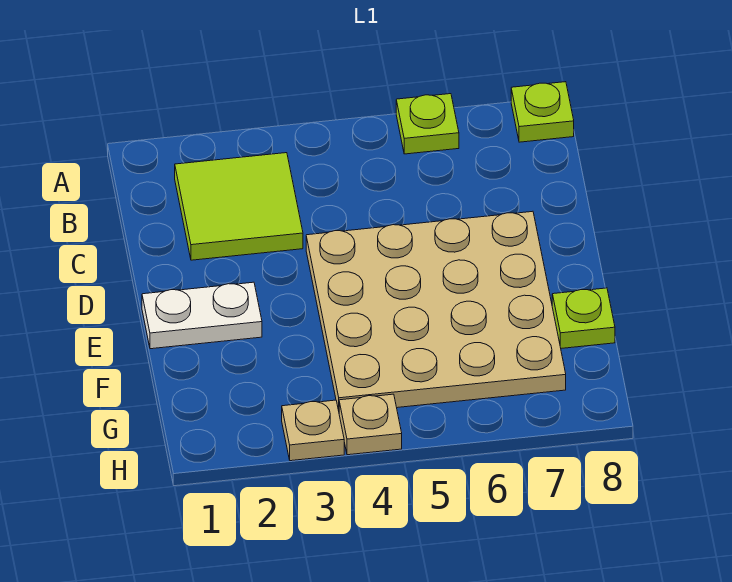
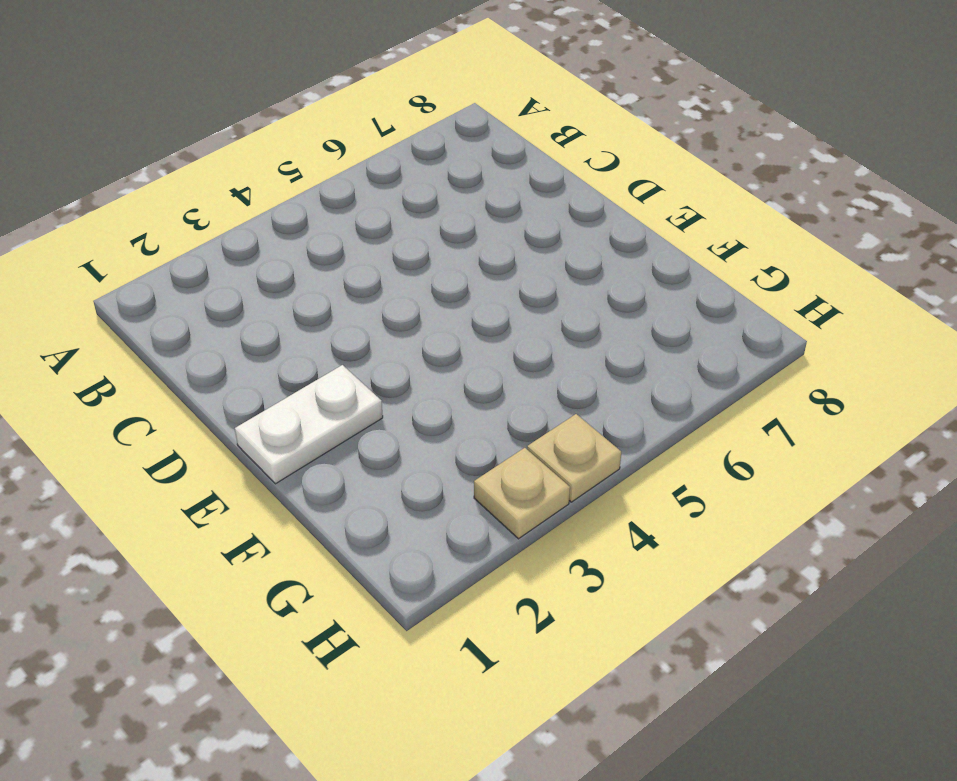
none -> lime 1x1 plate [396,94,459,154]
none -> lime 1x1 plate [511,82,574,142]

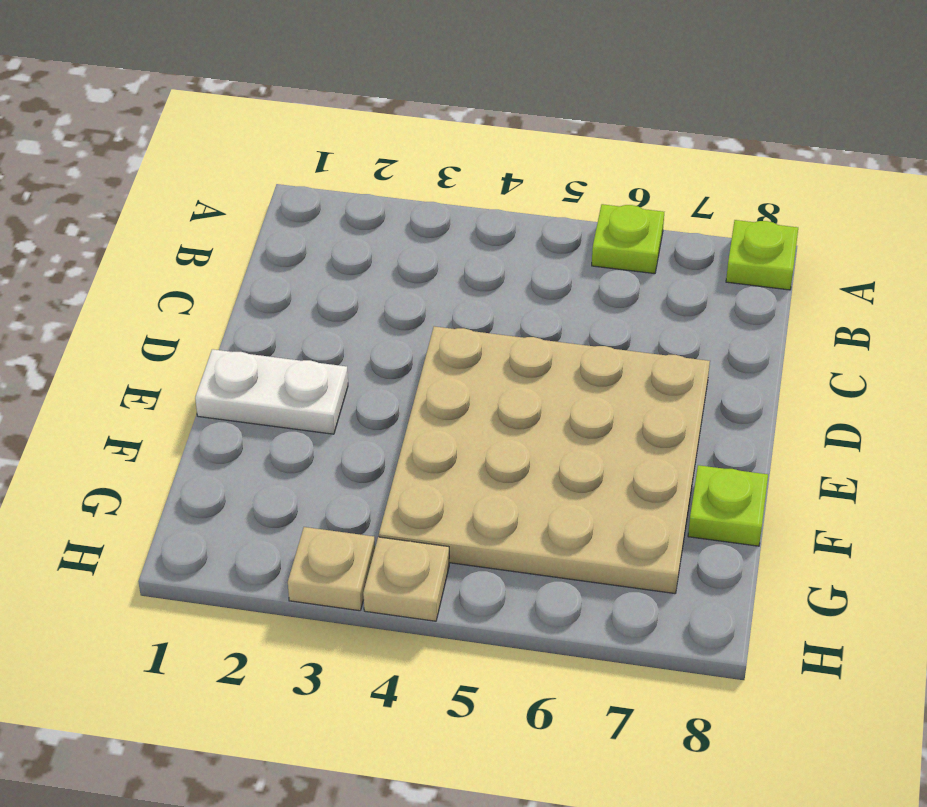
none -> lime 2x2 tile [175,153,303,260]

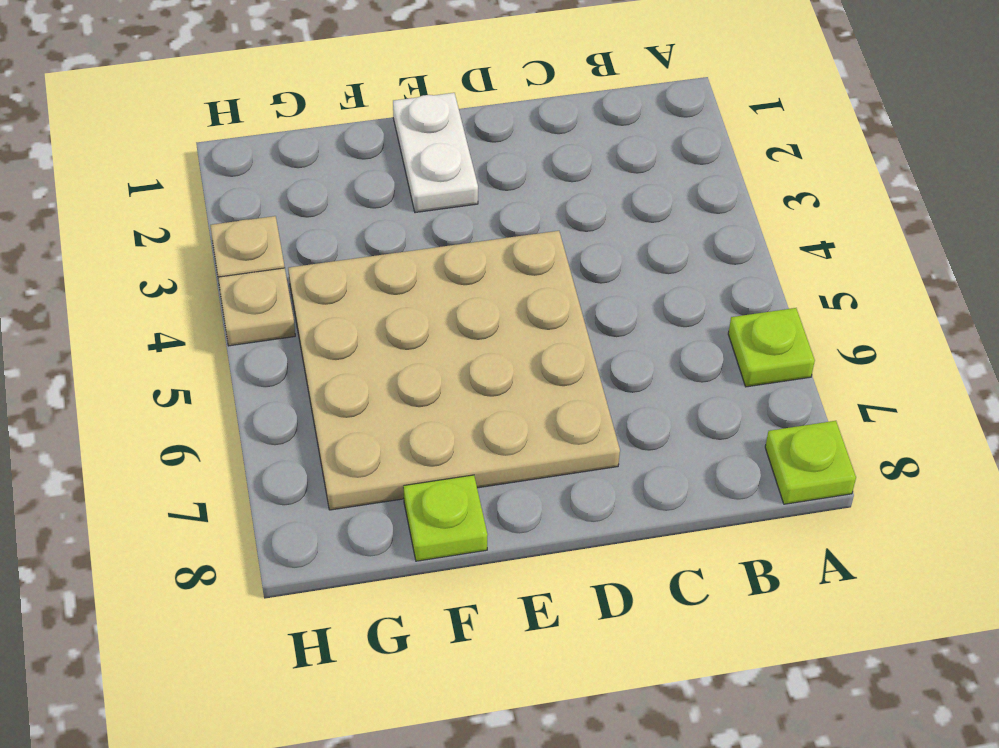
none -> lime 2x2 tile [175,153,303,260]

